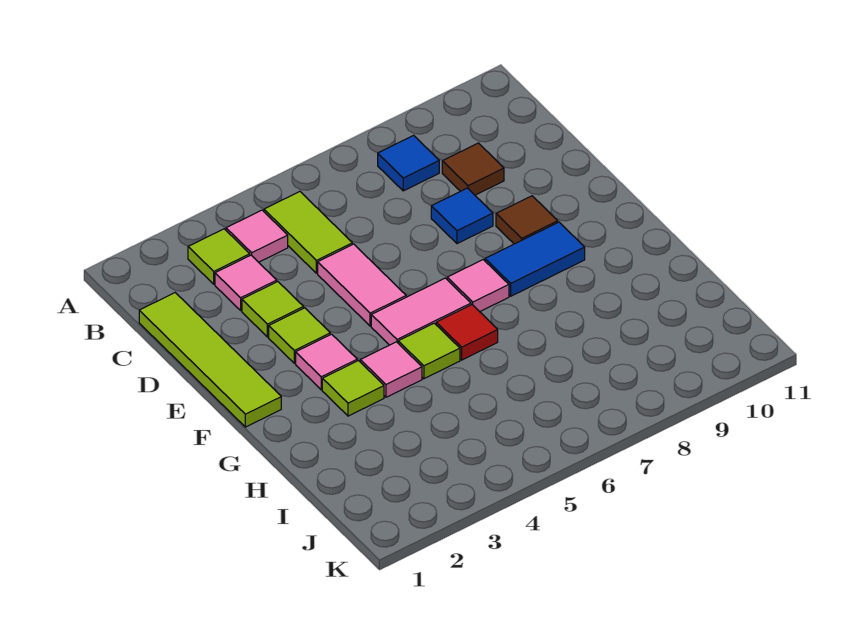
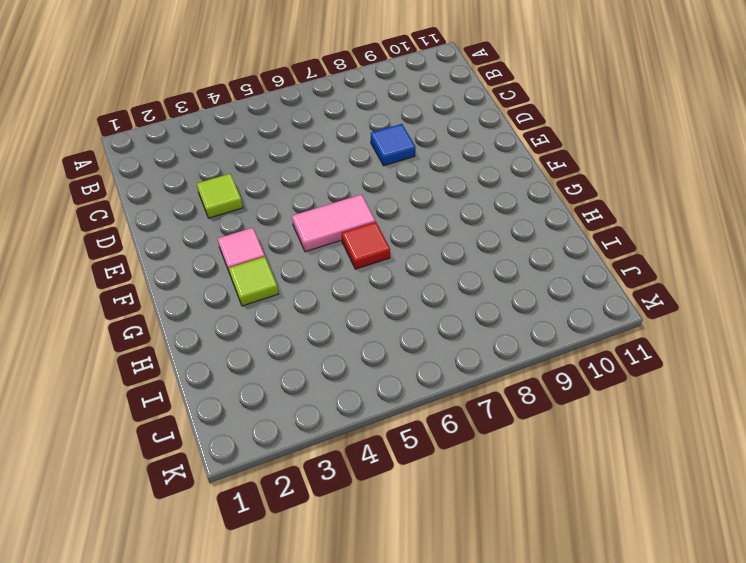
none -> lime 1x1 tile [188,229,250,284]
none -> pink 1x1 tile [226,210,288,262]
none -> lime 1x2 tile [264,192,352,273]

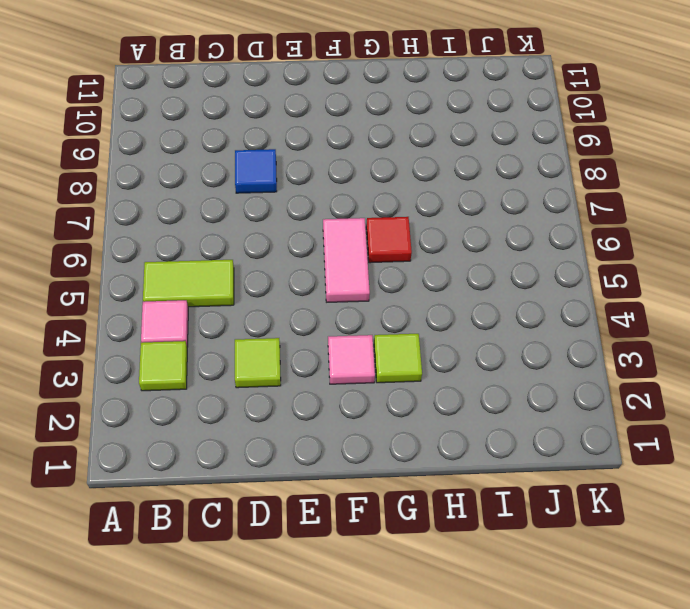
none -> blue 1x1 tile [378,135,439,191]
none -> lime 1x4 tile [139,293,281,427]
none -> pink 1x1 tile [215,255,277,310]

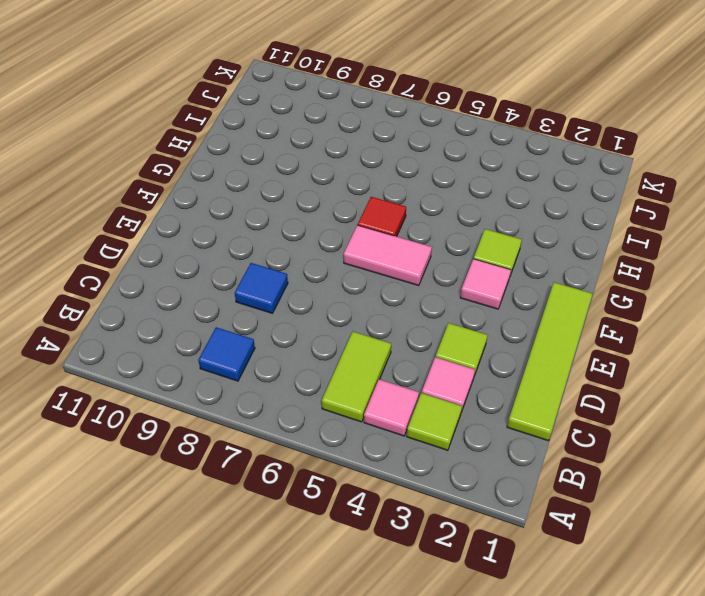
none -> brown 1x1 tile [442,143,504,195]
none -> pink 1x2 tile [318,244,406,326]
none -> lime 1x1 tile [269,308,330,363]

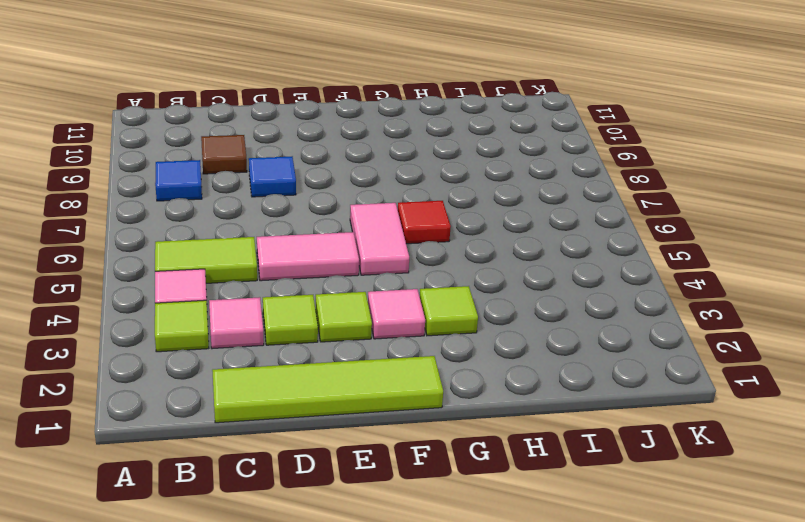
none -> brown 1x1 tile [496,196,558,244]
none -> pink 1x1 tile [447,260,509,312]
none -> blue 1x2 tile [485,222,585,296]

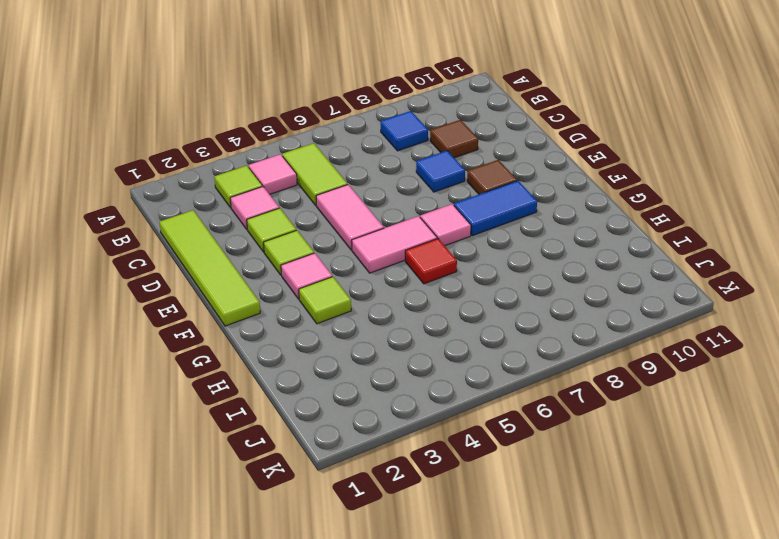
none -> pink 1x1 tile [360,342,422,397]
none -> lime 1x1 tile [398,323,460,379]

